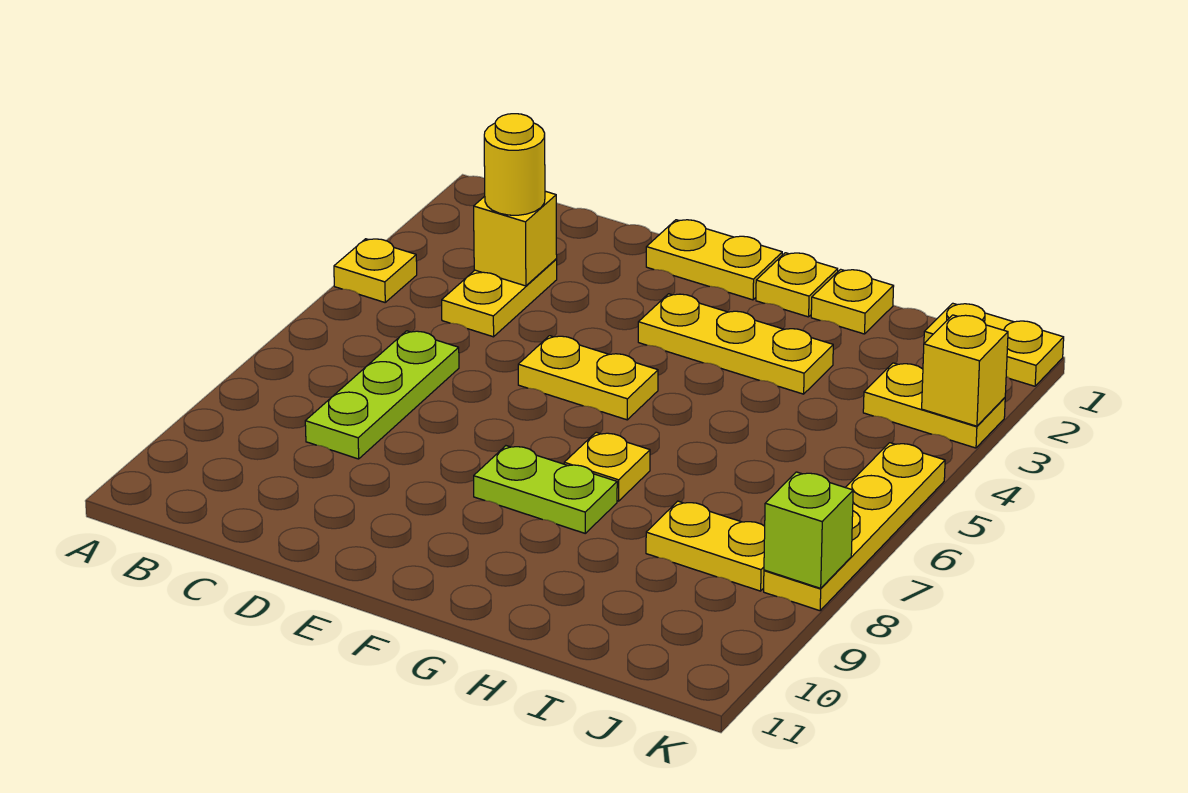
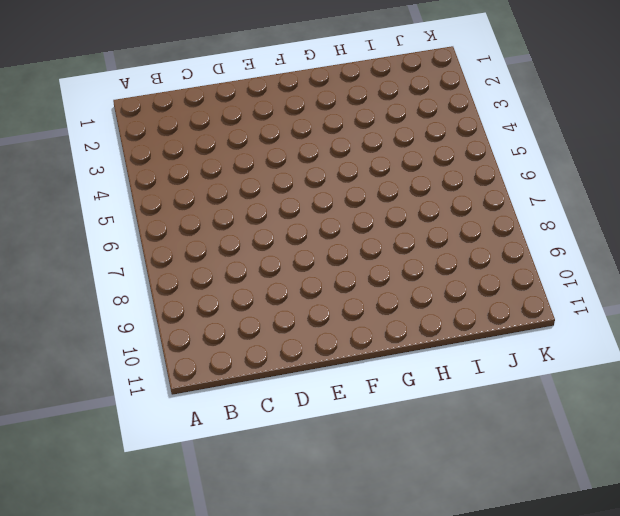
none -> yellow 1x1 plate [334,239,417,302]
none -> yellow 1x2 plate [442,259,557,337]
none -> lime 1x3 plate [305,331,459,459]

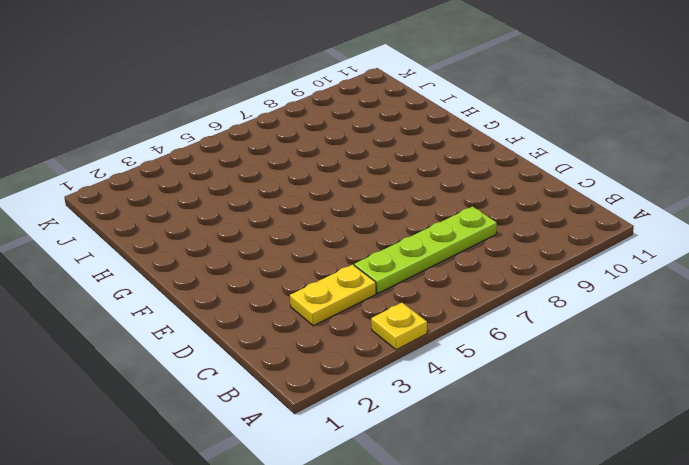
lime 1x4 plate [354,206,497,293] -> lime 1x3 plate [305,331,459,459]
none -> yellow 1x2 plate [646,220,782,300]
none -> yellow 1x2 plate [518,336,658,420]
none -> yellow 1x3 plate [638,294,833,394]

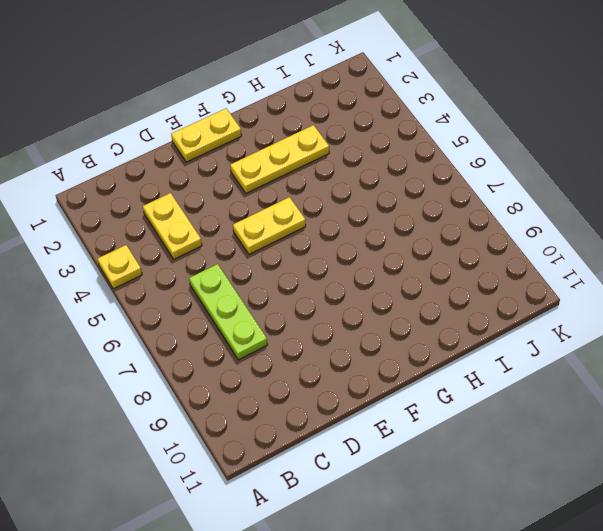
none -> lime 1x2 plate [474,446,617,533]
none -> yellow 1x1 plate [756,253,838,317]
none -> yellow 1x1 plate [564,432,650,501]

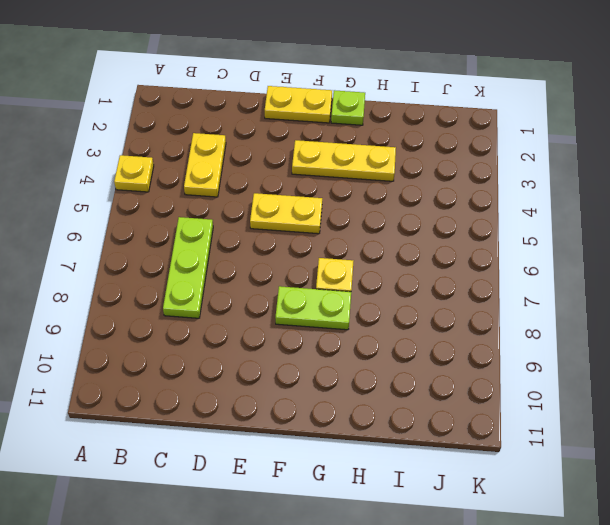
lime 1x1 plate [331,90,365,125] -> yellow 1x1 plate [756,253,838,317]
none -> yellow 1x1 plate [811,269,894,334]
none -> yellow 1x2 plate [646,501,765,591]
none -> yellow 1x2 plate [924,303,1064,386]

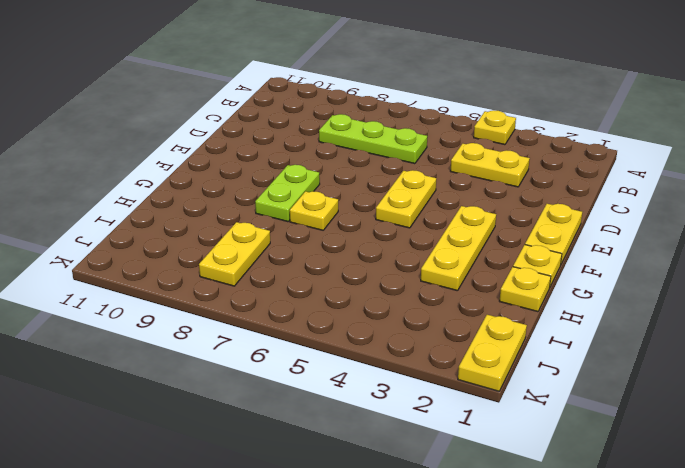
none -> yellow 1x2 plate [863,363,1005,448]
none -> yellow 1x4 plate [764,443,945,611]
none -> yellow 1x1 brick [474,191,557,286]

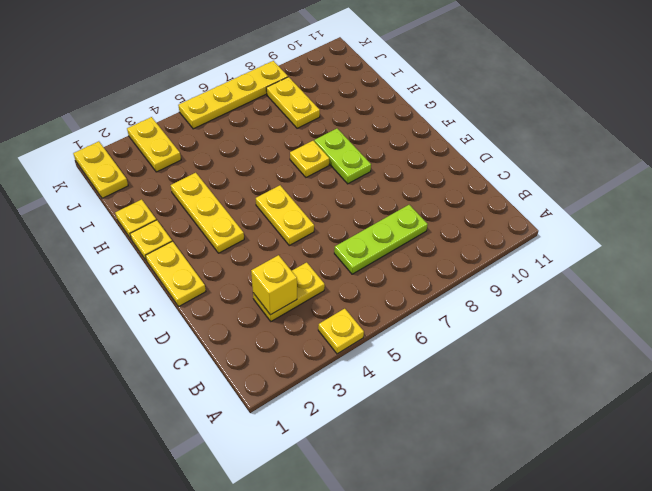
none -> yellow 1x1 brick [922,315,1008,426]
none -> lime 1x1 brick [764,472,853,588]
none -> yellow 1x1 round brick [484,114,545,215]

